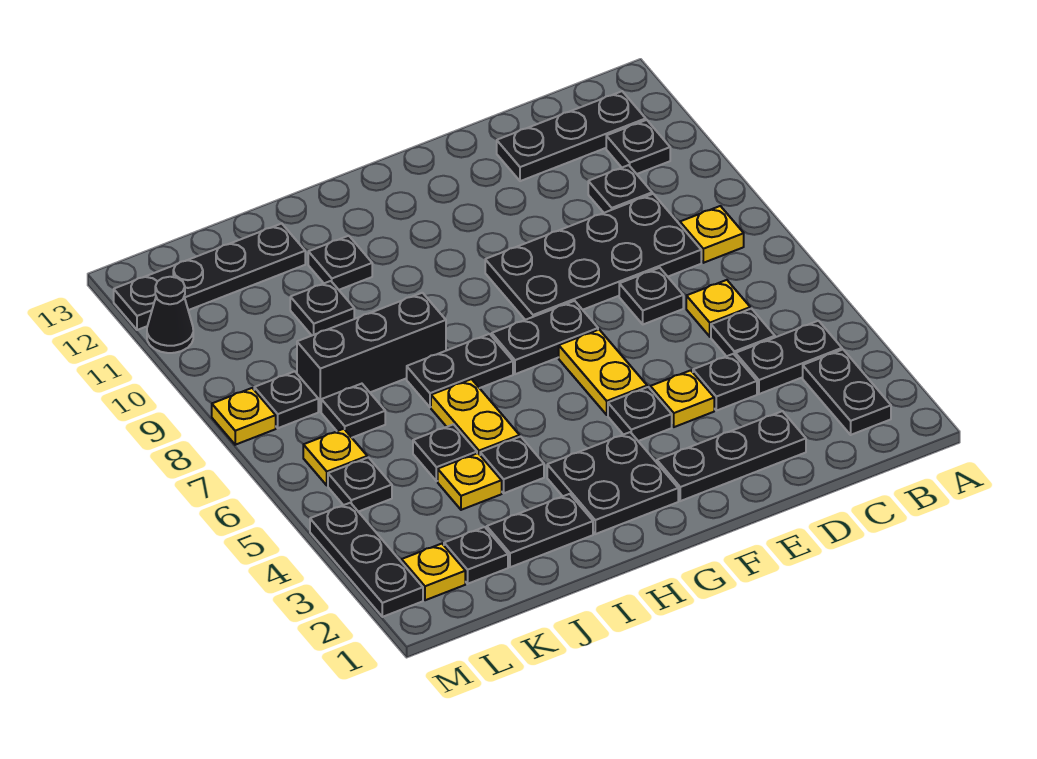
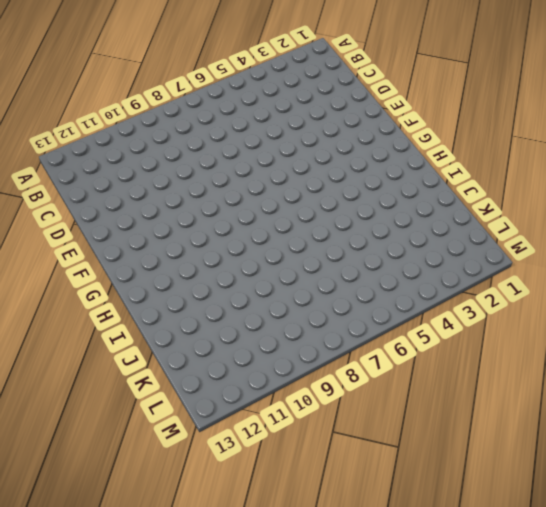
none -> black 1x2 plate [803,350,891,435]
none -> black 1x2 plate [736,321,842,394]
none -> yellow 1x1 plate [680,206,744,263]
none -> black 1x1 plate [606,120,670,174]

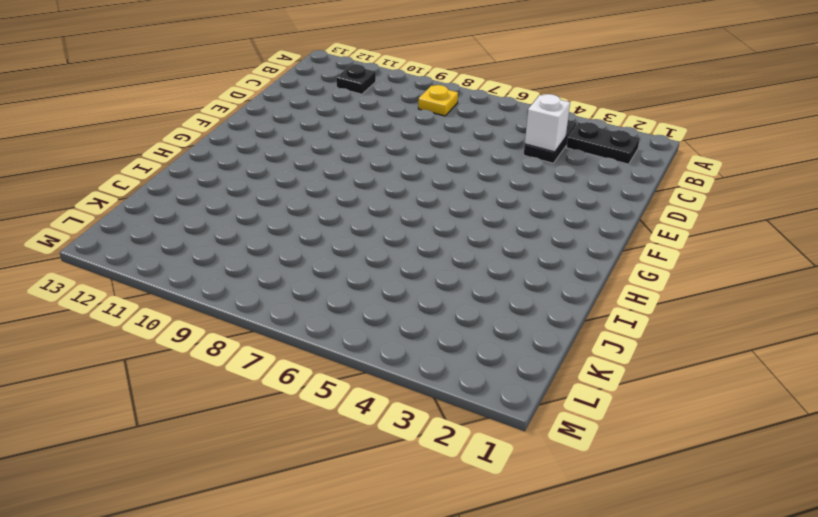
white 1x1 brick [525,94,570,152] -> none
none -> black 1x3 plate [497,91,646,181]
none -> black 1x1 plate [711,309,775,356]
none -> yellow 1x1 plate [686,280,750,337]
none -> black 2x4 plate [485,194,701,320]

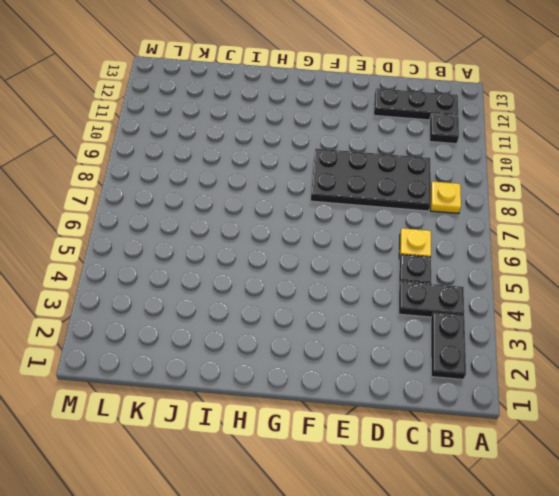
none -> black 1x1 plate [588,165,652,213]
none -> black 1x3 plate [657,411,806,501]
none -> black 1x1 plate [693,354,757,411]
none -> black 1x1 plate [619,268,683,324]

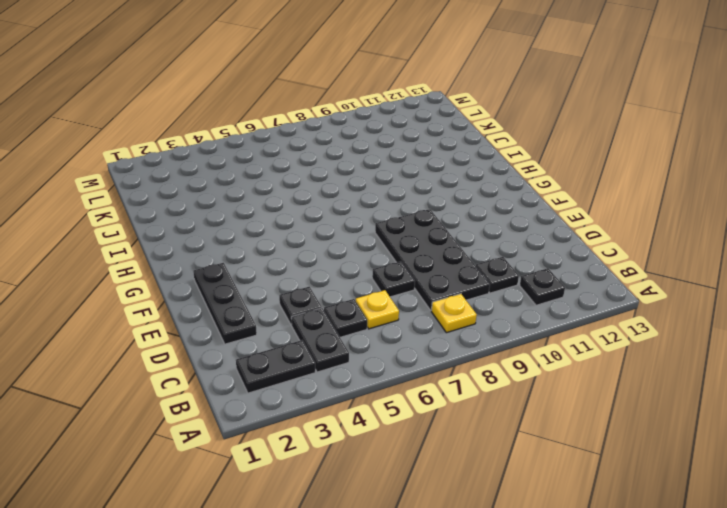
none -> black 1x3 plate [497,91,646,181]
none -> yellow 1x1 plate [650,370,714,427]
none -> black 1x1 plate [608,387,672,441]
none -> yellow 1x2 plate [559,330,647,415]

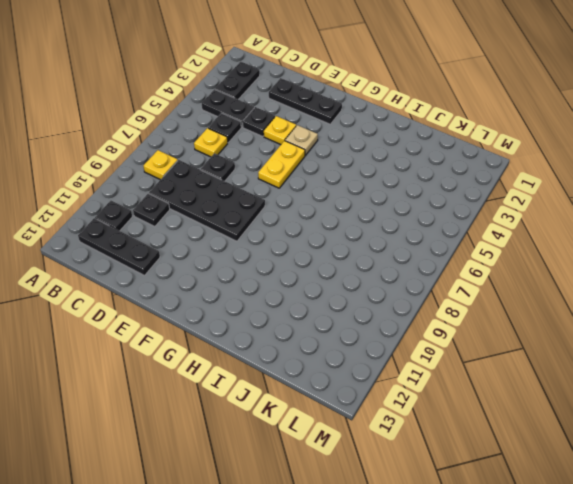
tan 1x1 plate [285,125,318,155] -> black 1x1 plate [608,387,672,441]
none -> black 1x2 plate [492,301,598,374]
none -> black 2x2 plate [547,432,678,534]
none -> black 1x2 plate [407,334,513,407]
none -> black 1x2 plate [487,494,593,567]

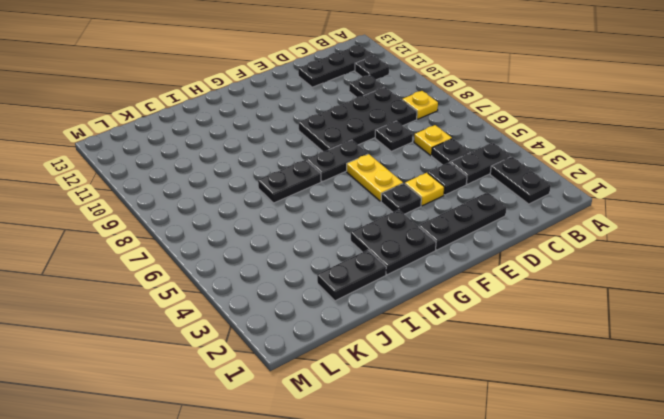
none -> black 1x1 plate [480,437,544,493]
none -> yellow 1x2 plate [431,379,520,455]
none -> black 1x3 brick [297,293,446,412]
none -> black 1x1 plate [308,236,372,290]

